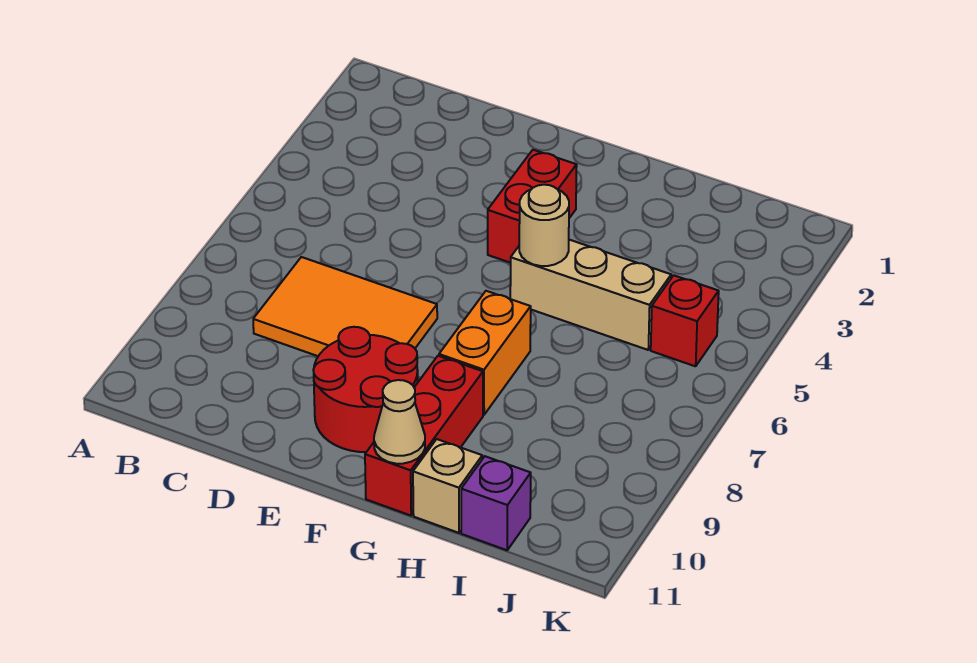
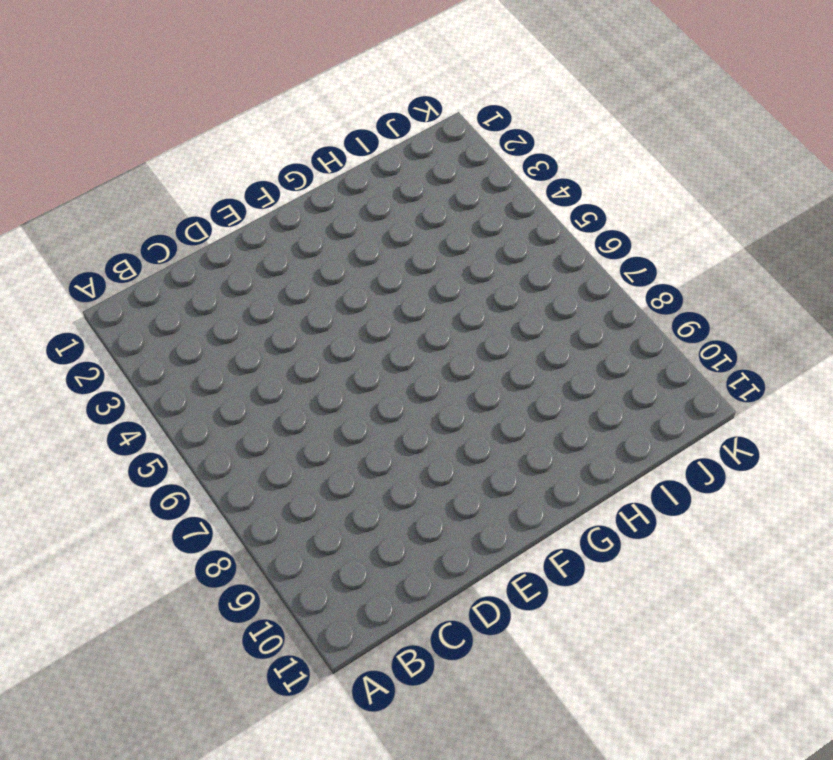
none -> orange 2x3 tile [253,257,437,356]
none -> red 2x2 round brick [313,327,418,452]

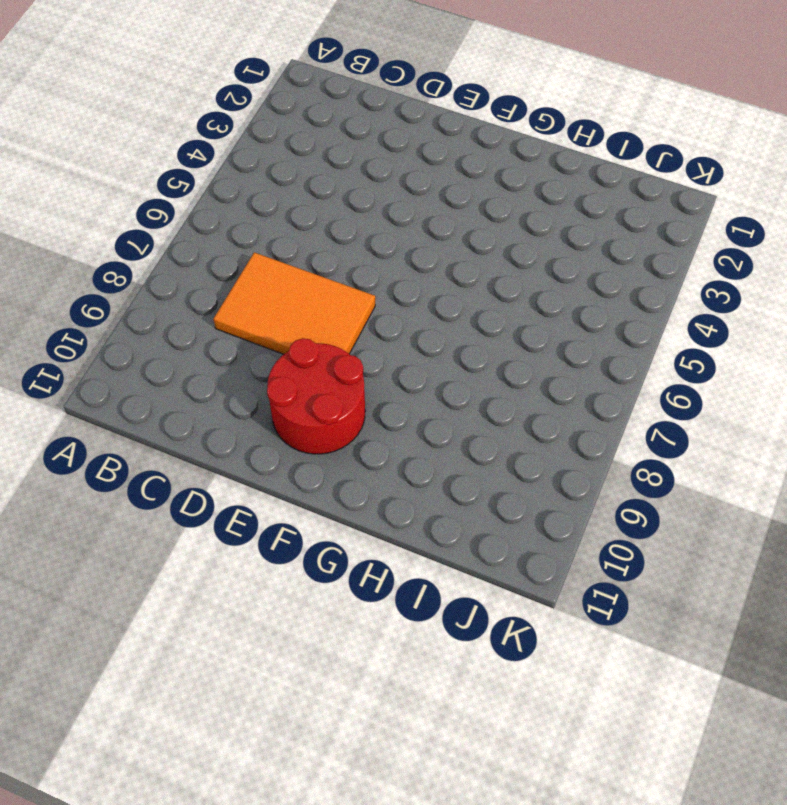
none -> red 1x2 brick [488,150,577,263]
none -> tan 1x3 brick [510,240,671,350]

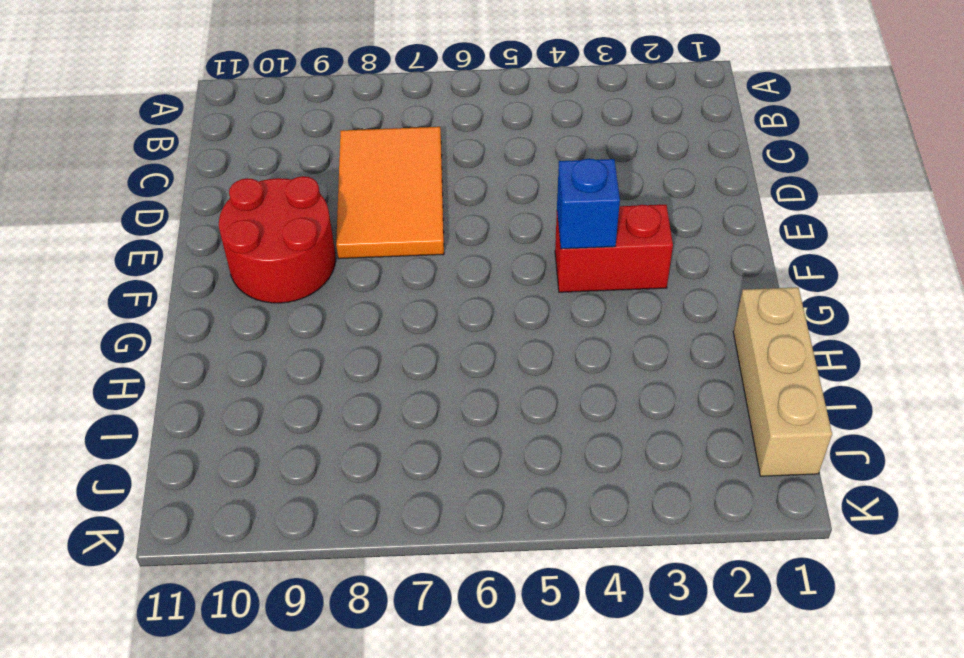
blue 1x1 brick [557,159,620,249] -> none
tan 1x3 brick [733,287,832,476] -> tan 1x3 brick moved to [510,240,671,350]
none -> orange 1x2 brick [439,291,531,415]
none -> red 1x3 brick [365,356,483,516]

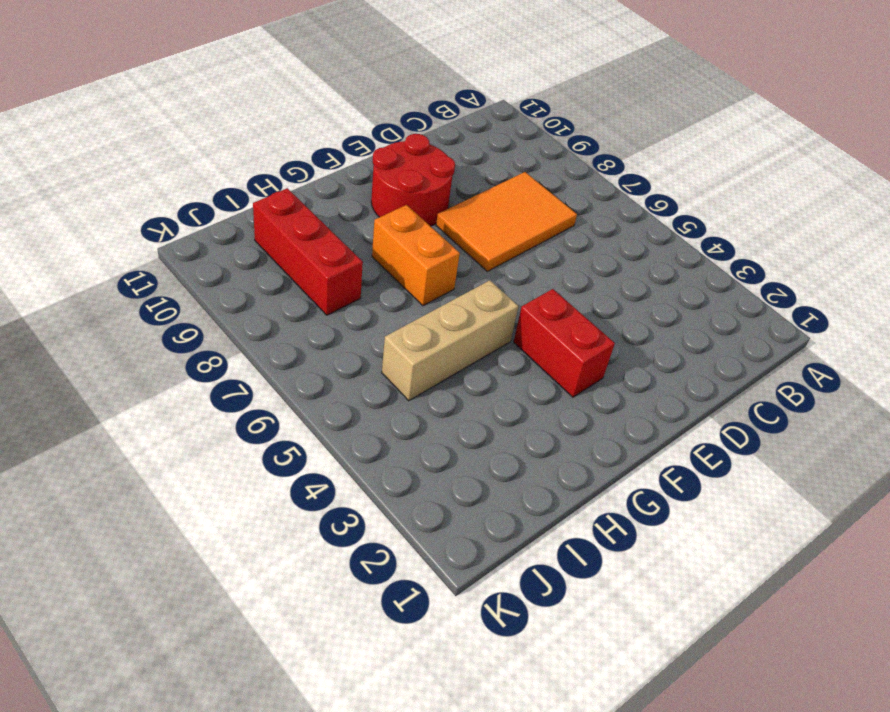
red 1x3 brick [253,188,363,315] -> red 1x3 brick moved to [365,356,483,516]
none -> tan 1x1 brick [413,439,482,533]
none -> purple 1x1 brick [461,456,531,550]

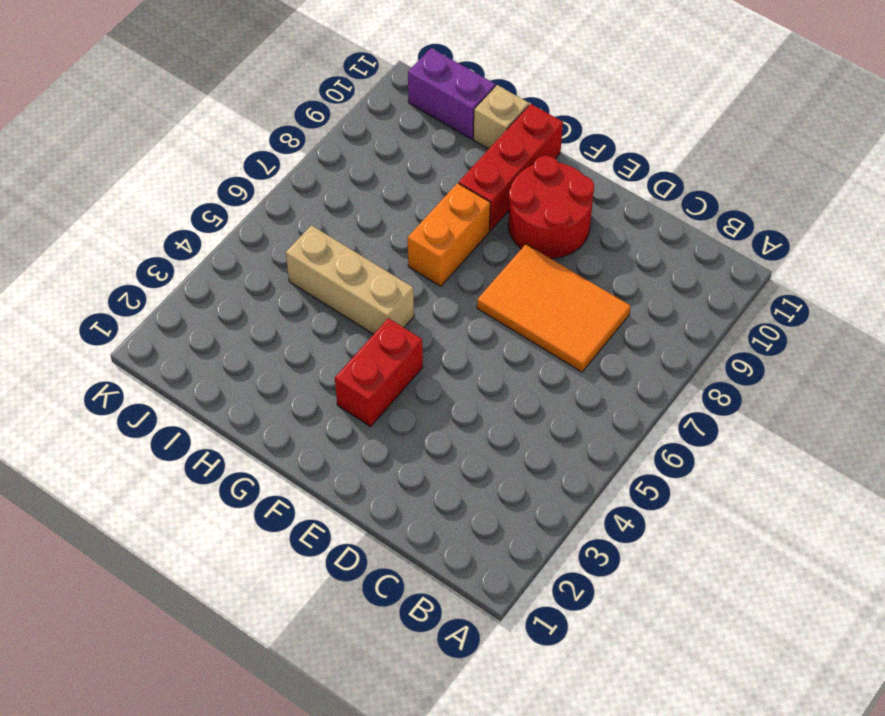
purple 1x2 brick [408,48,495,139] -> purple 1x1 brick [461,456,531,550]
none -> red 1x1 brick [651,275,719,366]
none -> tan 1x1 round brick [519,185,569,266]

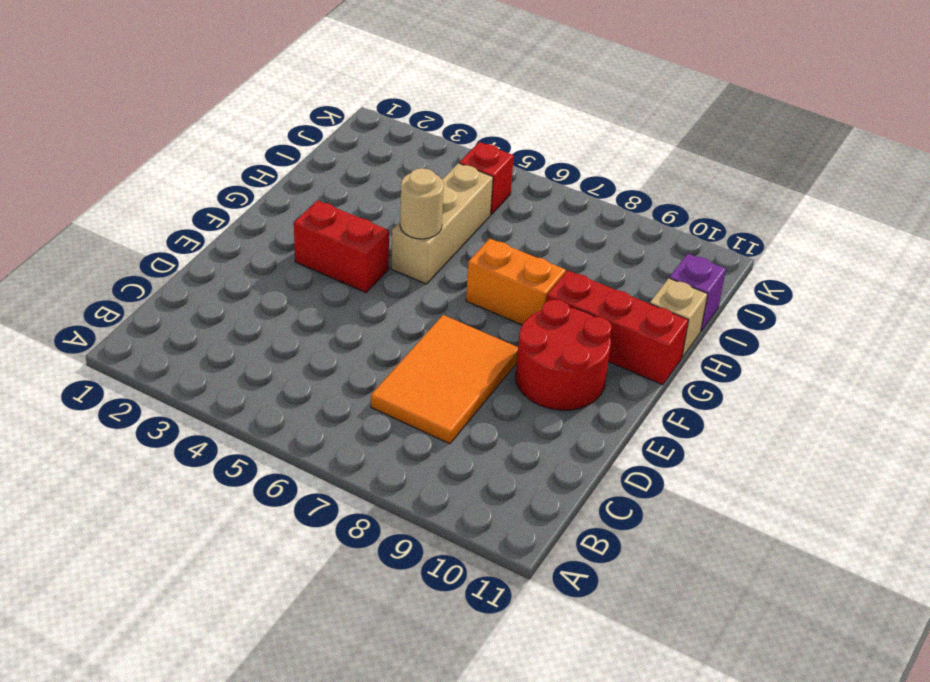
none -> tan 1x1 cone [374,380,425,464]

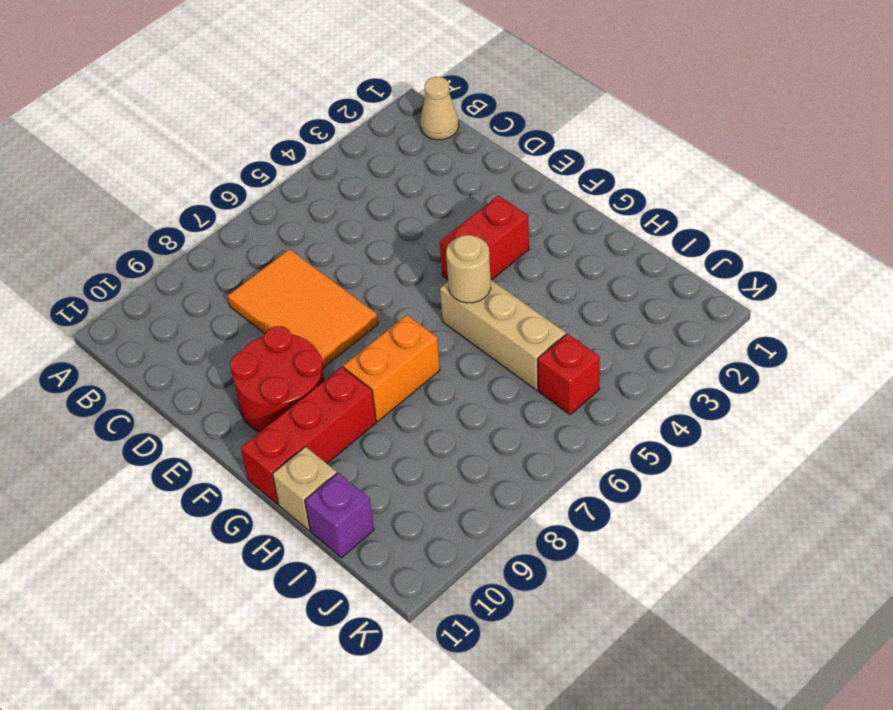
tan 1x1 cone [420,77,459,140] -> tan 1x1 cone moved to [374,380,425,464]

